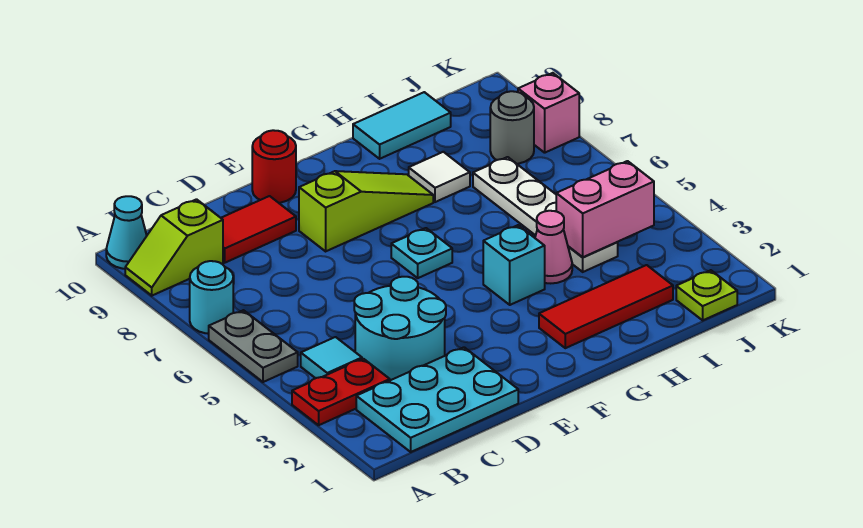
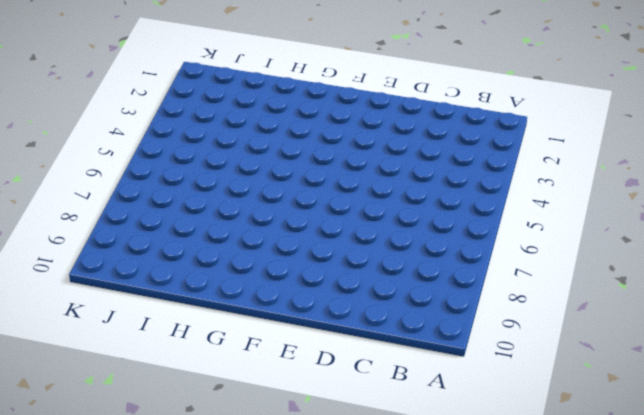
none -> red 1x2 plate [292,359,390,425]
none -> grey 1x2 plate [209,310,298,382]
none -> cyan 1x1 round brick [190,261,233,334]

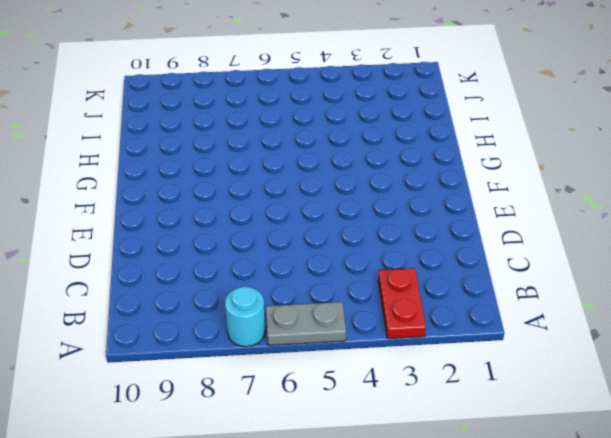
none -> lime 1x2 slope [125,199,223,296]
none -> cyan 1x1 cone [106,196,147,269]
none -> cyan 2x3 plate [356,347,518,452]

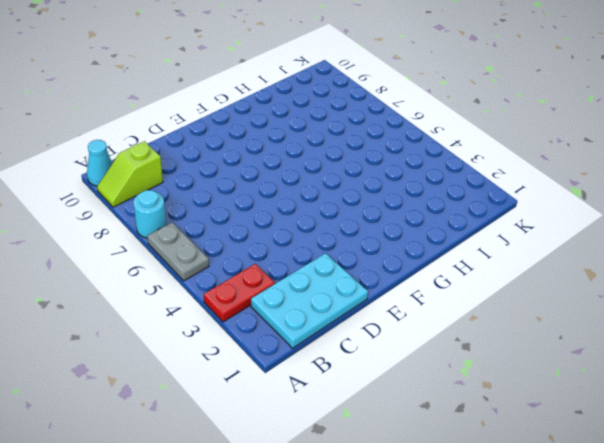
none -> cyan 1x1 tile [301,337,362,378]
none -> cyan 2x2 round brick [354,277,446,380]
none -> red 1x2 tile [221,196,296,263]

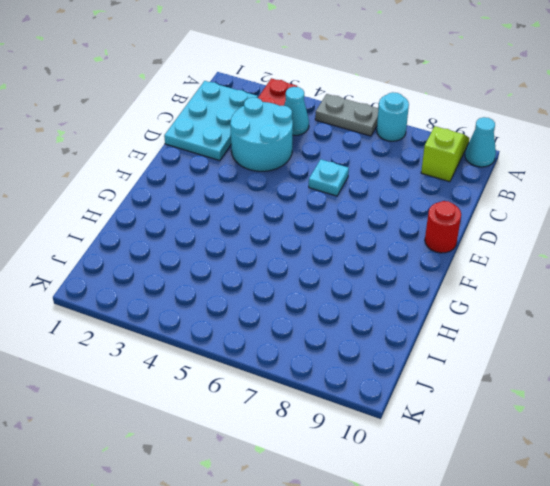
cyan 1x1 cone [284,87,309,135] -> cyan 1x1 tile [301,337,362,378]
cyan 1x1 plate [309,159,349,196] -> cyan 1x1 plate moved to [391,228,452,278]
none -> red 1x2 tile [221,196,296,263]
none -> lime 1x3 slope [299,171,433,251]
none -> red 1x3 tile [539,265,673,348]

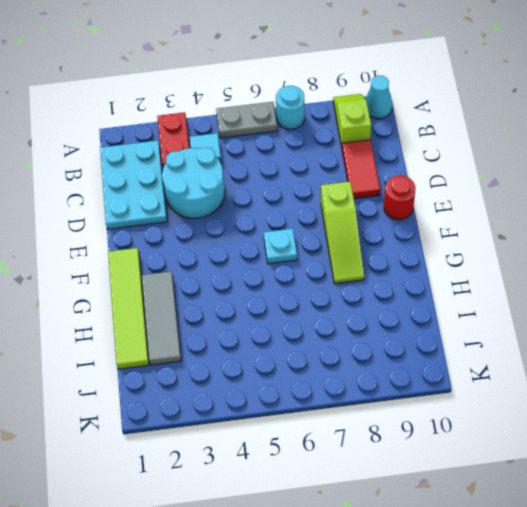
lime 1x4 tile [108,248,149,369] -> none
grey 1x3 tile [142,272,181,365] -> red 1x3 tile [539,265,673,348]
none -> cyan 1x1 brick [483,225,545,305]
none -> pink 1x1 cone [535,211,572,283]
none -> white 1x1 tile [409,152,470,202]

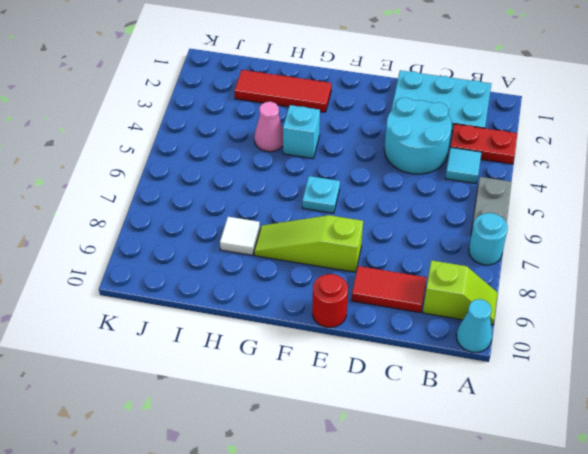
none -> cyan 1x2 tile [353,92,451,159]
none -> white 1x4 plate [473,157,618,272]
none -> lime 1x1 plate [676,270,737,320]

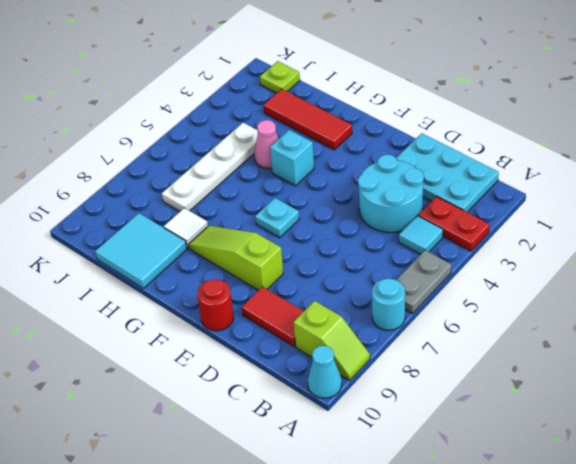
cyan 2x2 tile [95,213,187,288] -> cyan 1x2 tile [353,92,451,159]
none -> grey 1x1 round brick [490,91,534,164]
none -> pink 1x1 brick [518,73,579,153]
none -> pink 1x2 brick [556,161,654,257]

